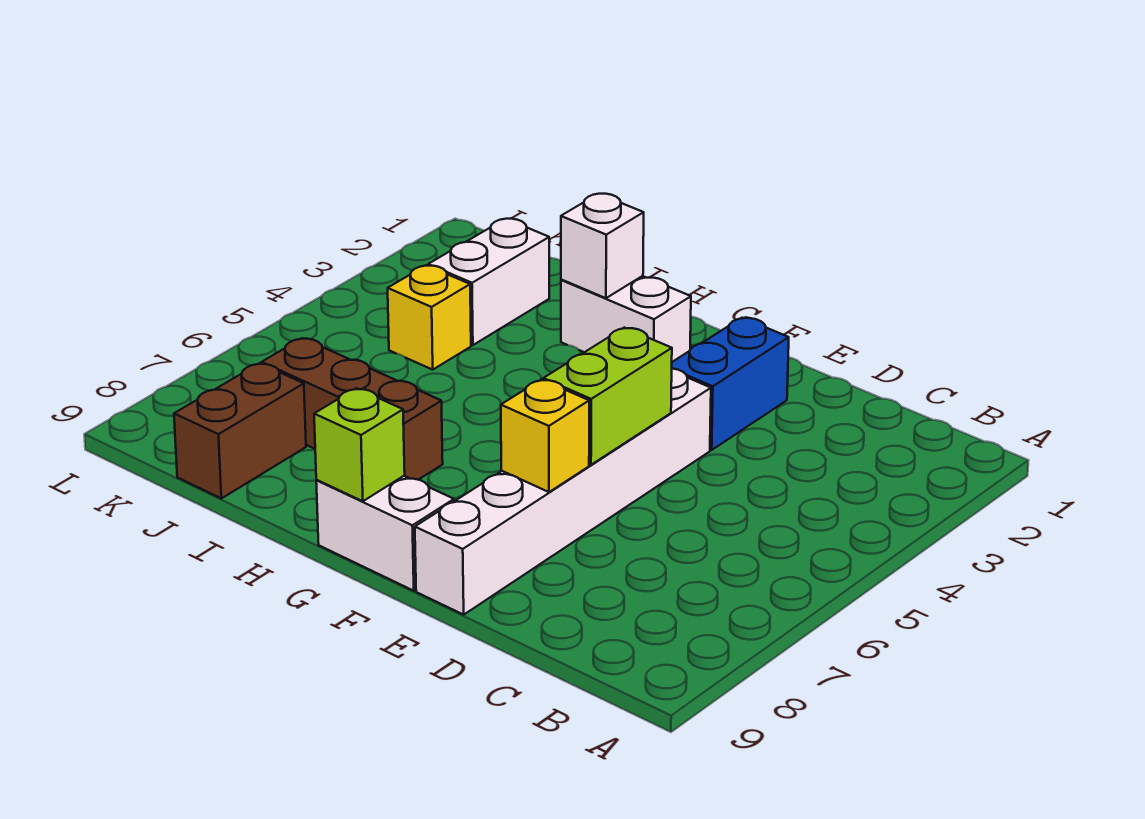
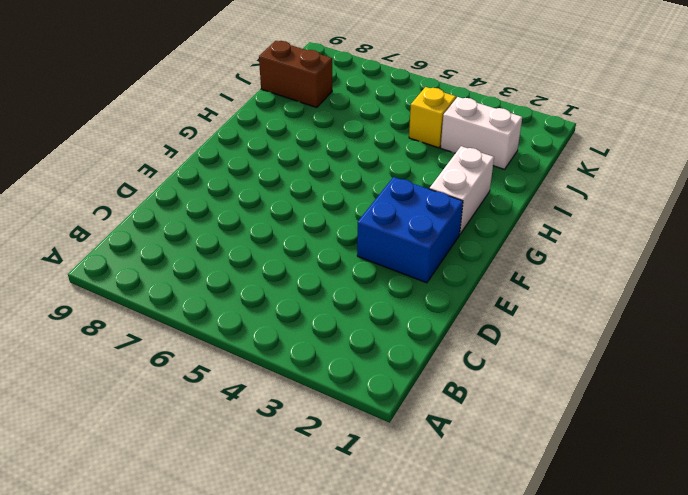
blue 2x2 brick [357,177,463,283] -> blue 1x2 brick [672,318,789,450]
none -> white 1x6 brick [415,369,711,615]
none -> white 1x2 brick [316,476,454,591]
none -> brown 1x3 brick [262,338,443,480]

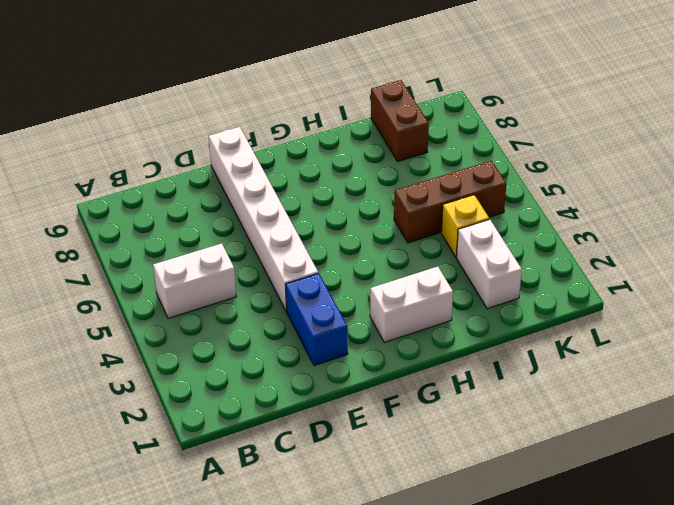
white 1x2 brick [153,244,237,318] -> white 1x2 brick moved to [316,476,454,591]
brown 1x3 brick [394,161,506,243] -> brown 1x3 brick moved to [262,338,443,480]
none -> lime 1x2 brick [543,328,672,465]
none -> yellow 1x1 brick [501,379,589,492]
none -> lime 1x1 brick [314,388,405,501]

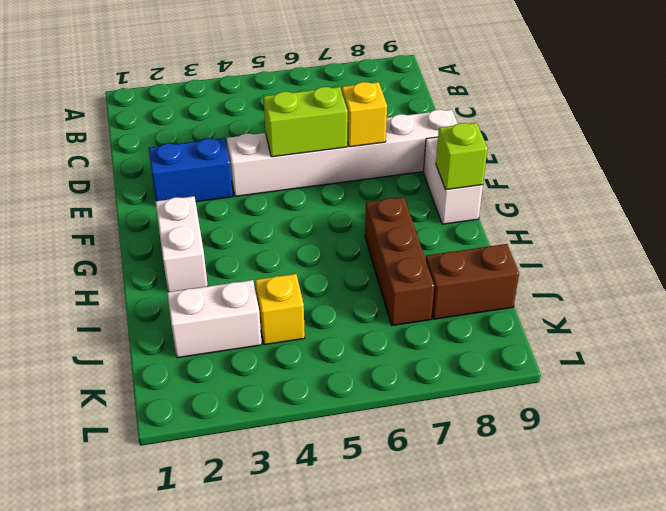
none -> white 1x1 brick [561,194,644,298]

